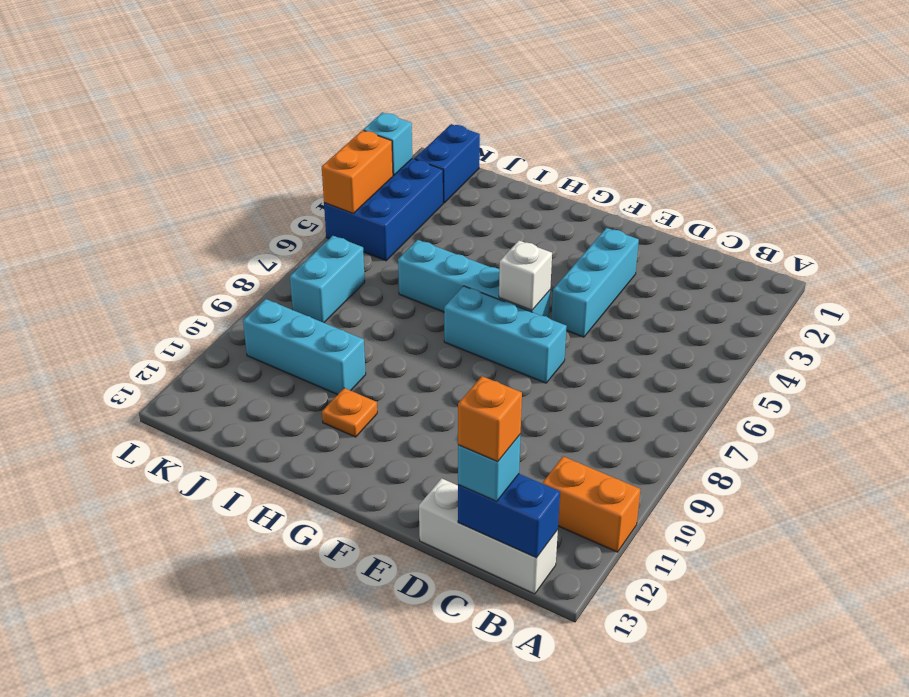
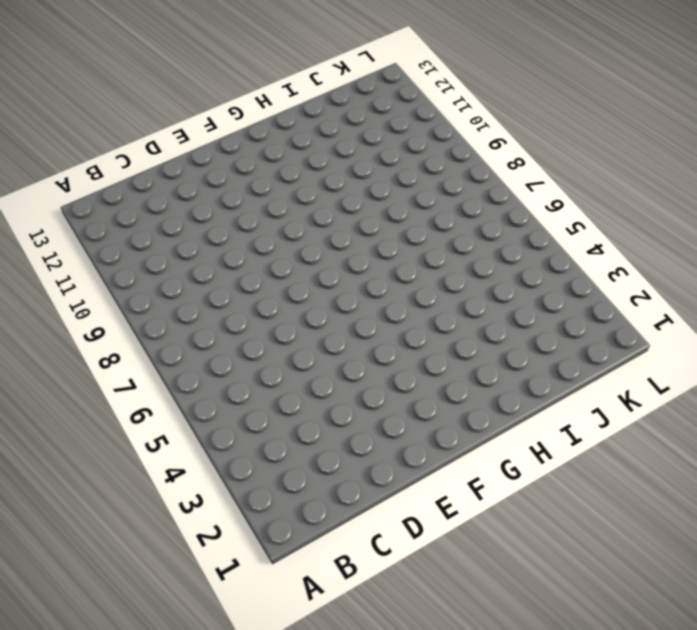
none -> orange 1x2 brick [543,457,640,552]
none -> white 1x3 brick [419,478,558,594]
none -> cyan 1x3 brick [551,228,639,337]

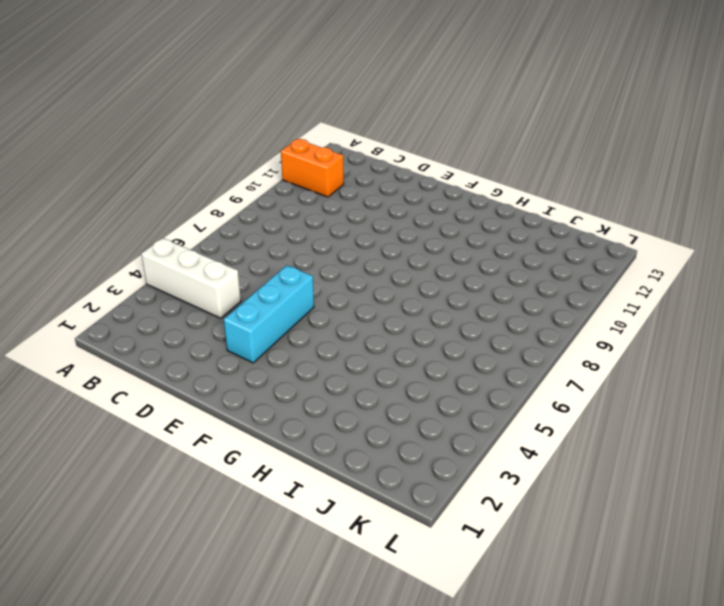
white 1x3 brick [141,238,241,318] -> white 1x3 brick moved to [419,478,558,594]
none -> cyan 1x3 brick [444,286,567,383]
none -> cyan 1x4 brick [398,240,550,318]
none -> orange 1x1 plate [322,388,377,437]

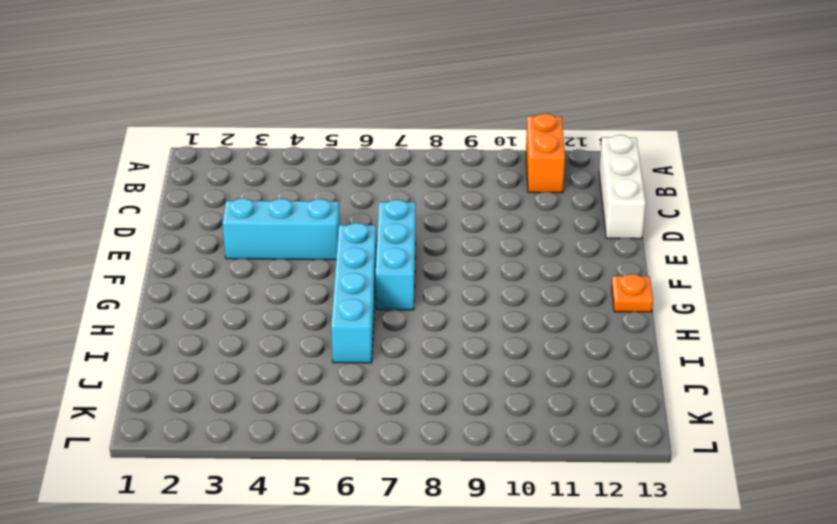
orange 1x1 plate [612,274,653,312] -> orange 1x1 plate moved to [322,388,377,437]
none -> cyan 1x3 brick [243,299,366,395]
none -> blue 1x2 brick [415,124,480,203]
none -> blue 2x3 brick [324,159,443,261]

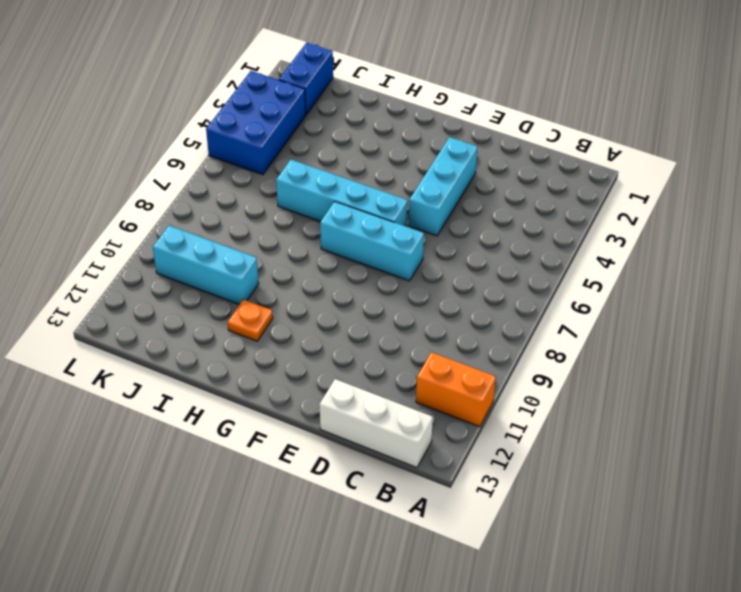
none -> cyan 1x2 brick [290,236,365,323]
none -> blue 1x2 brick [458,474,560,558]
none -> white 1x1 brick [499,241,552,310]

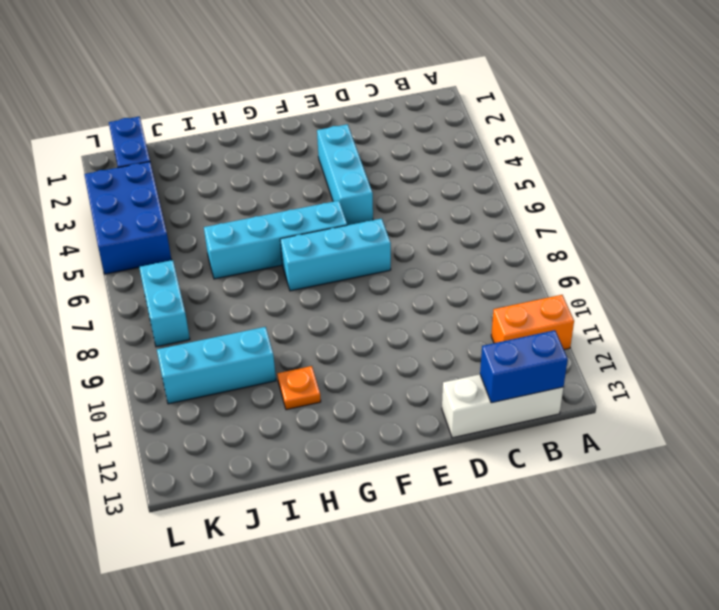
none -> white 1x1 brick [499,241,552,310]
none -> cyan 1x1 brick [363,113,412,175]
none -> orange 1x2 brick [322,130,393,213]

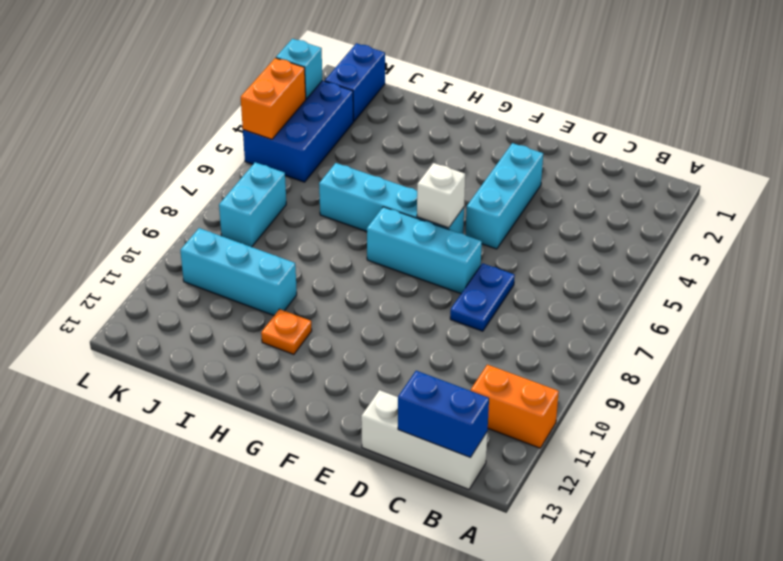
blue 1x2 plate [450,263,515,331] -> none
none -> cyan 1x1 brick [458,434,521,501]
none -> orange 1x1 brick [458,376,522,462]

